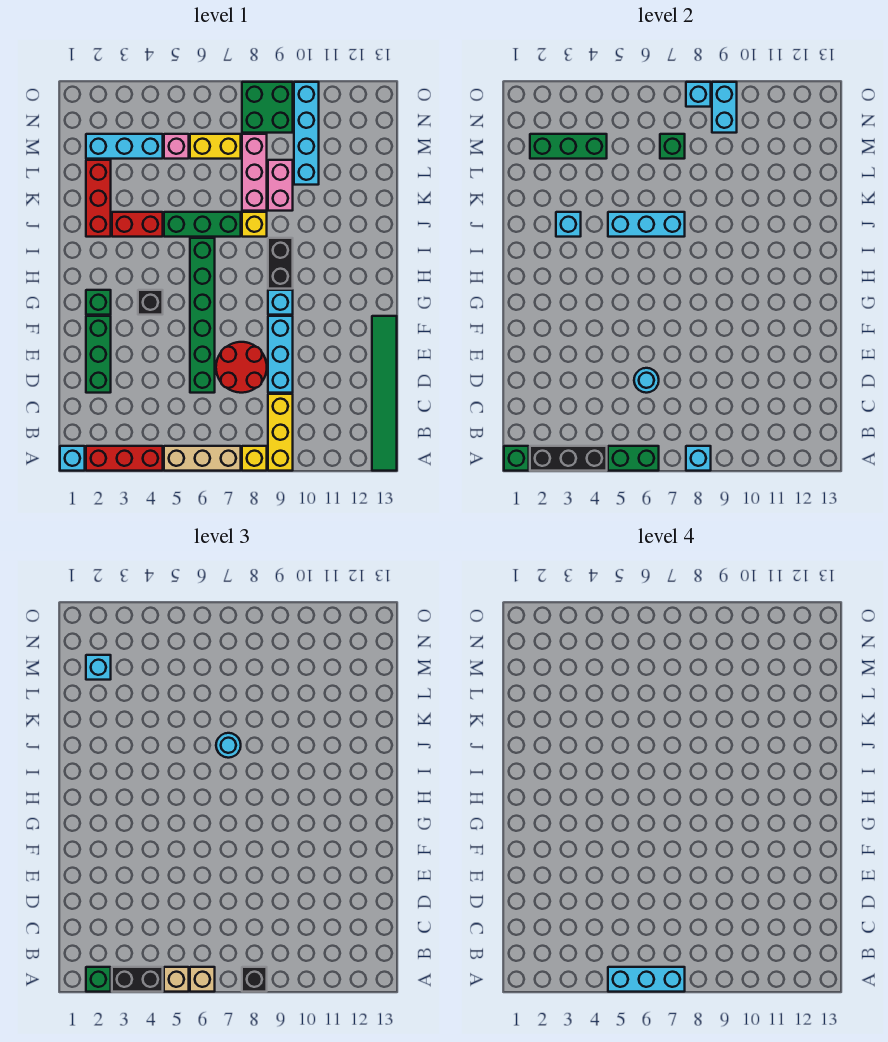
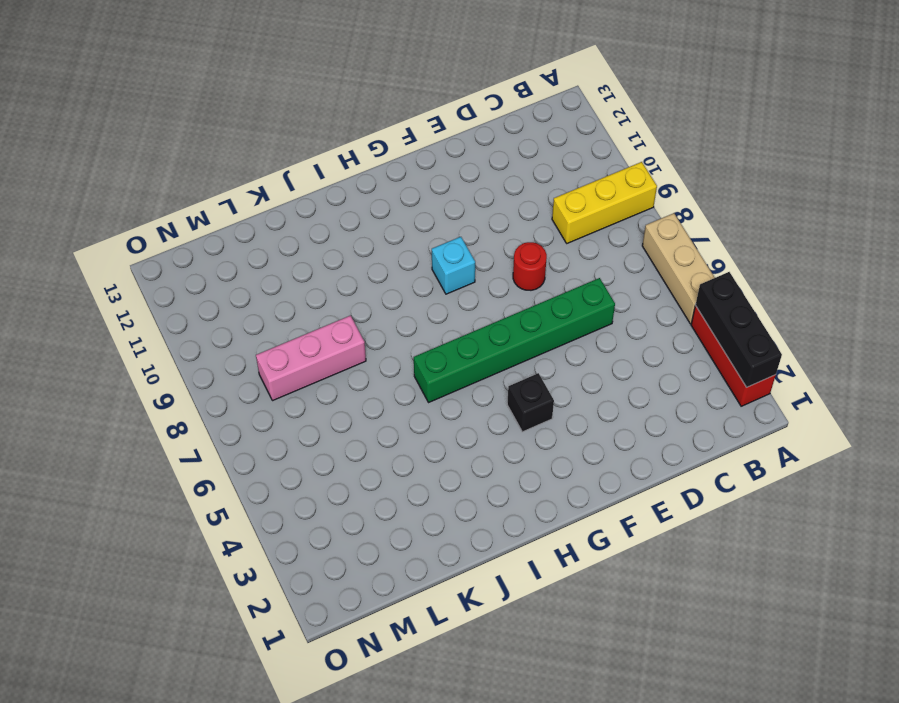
red 1x1 round brick [513,242,547,290] -> red 2x2 round brick [216,342,267,393]
none -> cyan 1x1 brick [60,446,85,471]
none -> yellow 1x1 brick [242,446,267,471]
none -> green 1x6 tile [372,316,397,471]
none -> green 1x3 brick [86,316,111,393]

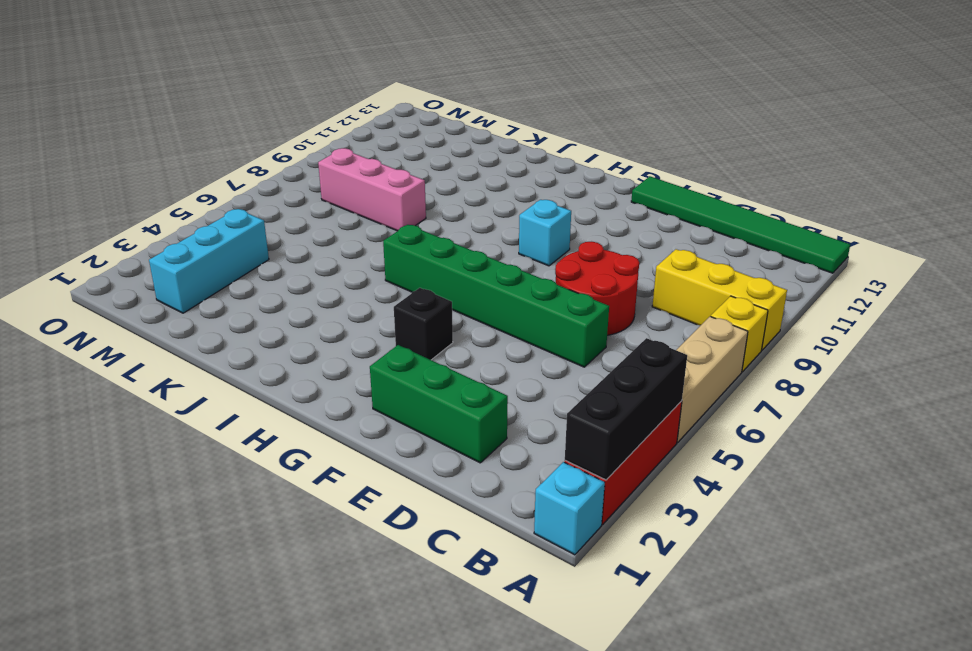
none -> cyan 1x3 brick [268,316,293,393]
none -> green 1x1 brick [86,290,111,315]
none -> black 1x2 brick [268,238,293,289]
none -> red 1x3 brick [86,160,111,237]

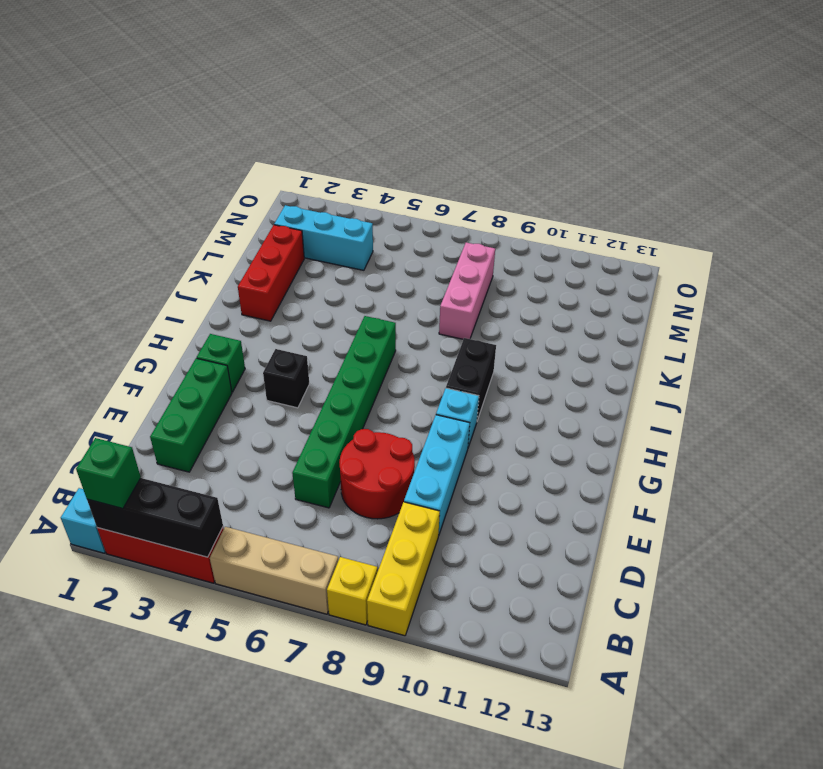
none -> green 1x6 tile [372,316,397,471]
none -> red 1x2 brick [112,212,163,237]
none -> green 1x3 brick [164,212,241,237]
none -> yellow 1x1 brick [242,212,267,237]

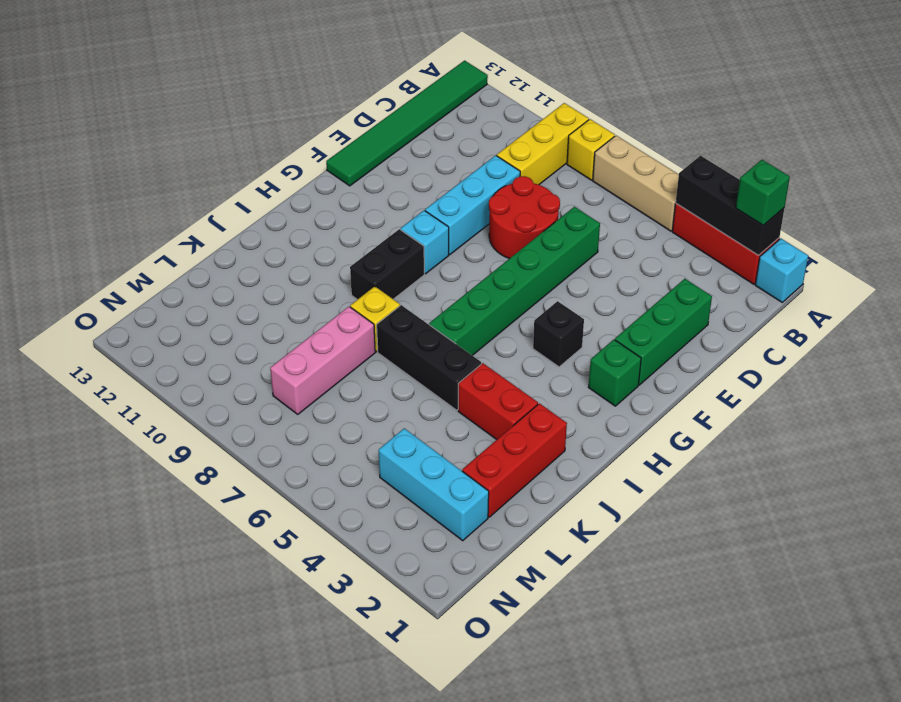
black 1x3 brick [377,305,481,410] -> green 1x3 brick [164,212,241,237]
none -> pink 1x2 brick [268,160,293,211]
none -> cyan 1x4 brick [294,82,319,185]
none -> pink 1x1 brick [164,134,189,159]
none -> yellow 1x2 brick [190,134,241,159]

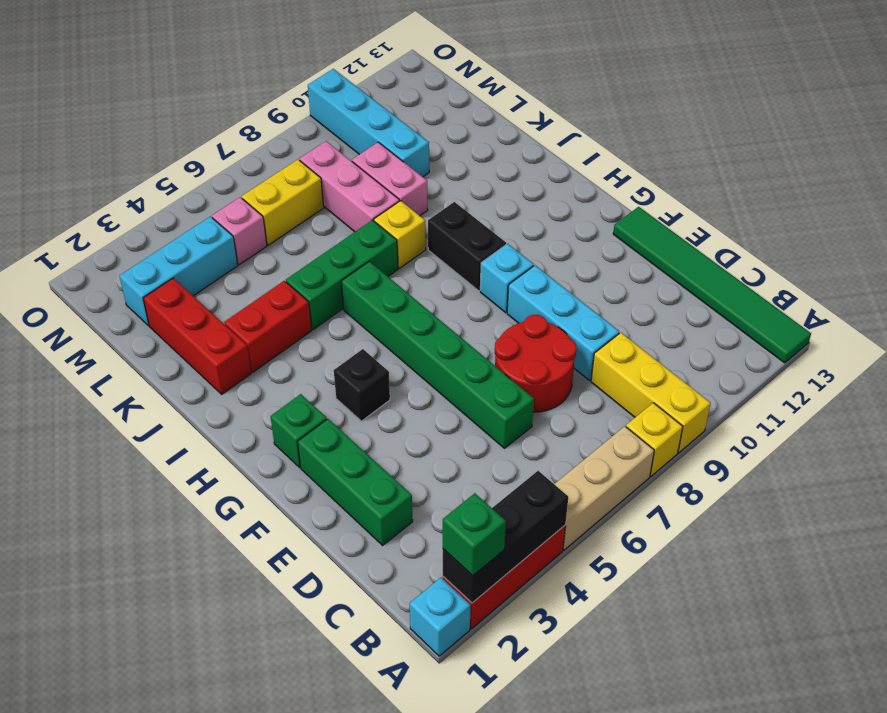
none -> green 2x2 brick [242,82,293,133]
none -> green 1x1 brick [504,446,529,471]
none -> green 1x2 brick [608,446,659,471]
none -> cyan 1x1 brick [686,446,711,471]

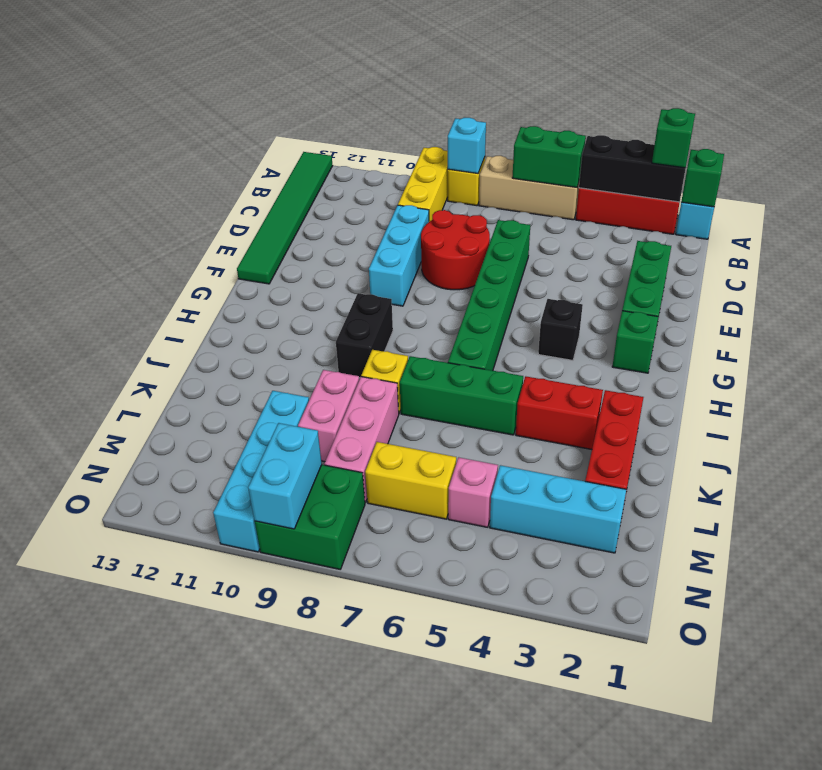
none -> cyan 1x1 brick [268,290,293,315]
none -> cyan 1x1 round brick [634,368,659,393]
none -> cyan 1x1 brick [556,212,581,237]
none -> cyan 1x3 brick [608,212,685,237]

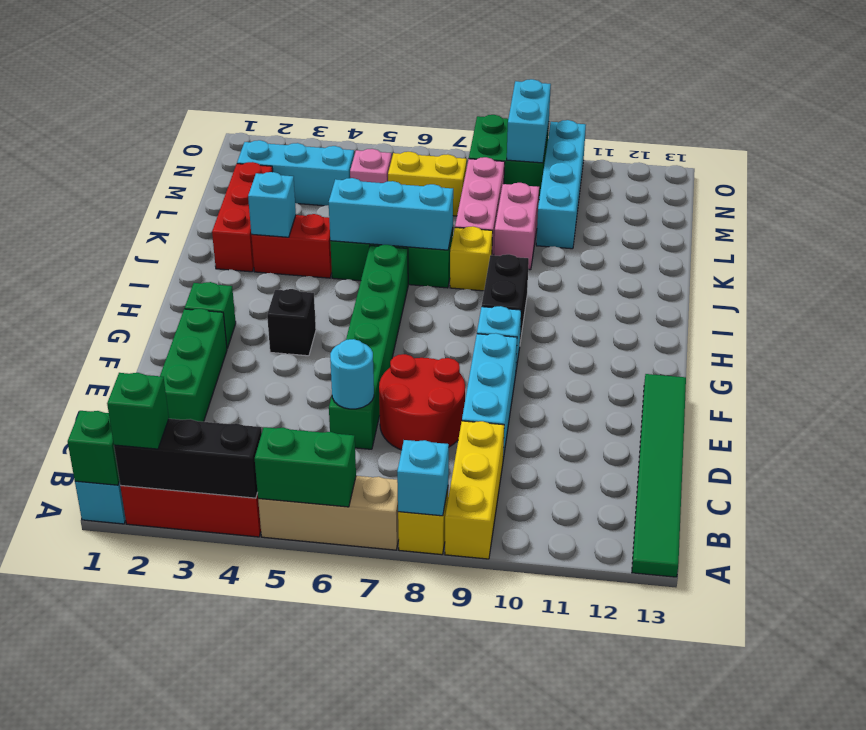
none -> green 1x3 brick [530,134,607,159]
none -> green 1x1 brick [660,134,685,159]
none -> cyan 1x1 brick [686,82,711,107]
none -> black 1x2 brick [112,967,163,992]

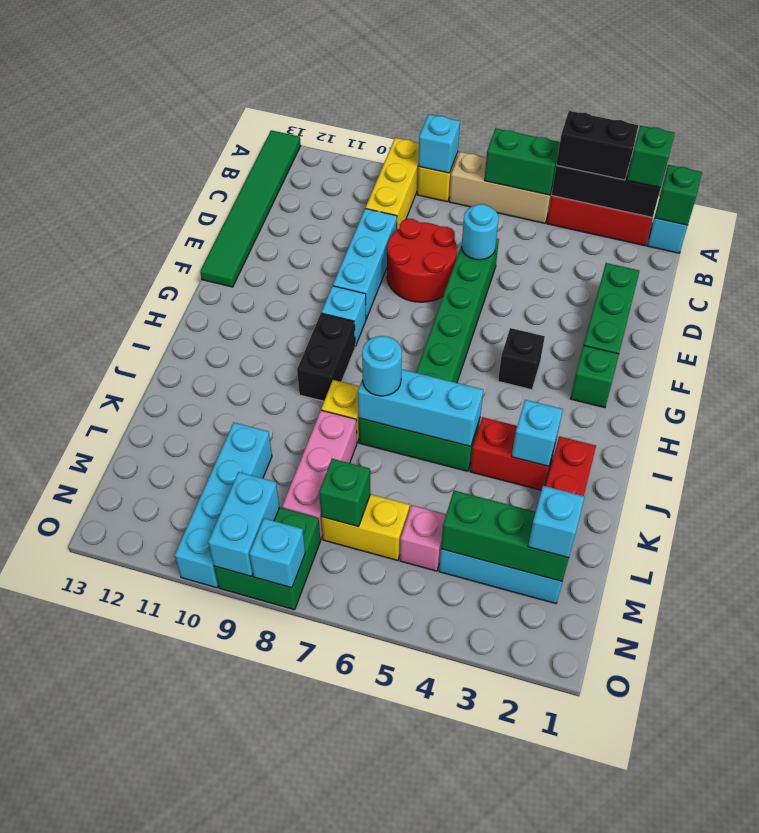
none -> pink 1x2 brick [268,160,293,211]
none -> tan 1x1 brick [164,967,189,992]
none -> tan 1x1 brick [190,967,215,992]
none -> black 1x1 brick [242,967,267,992]

